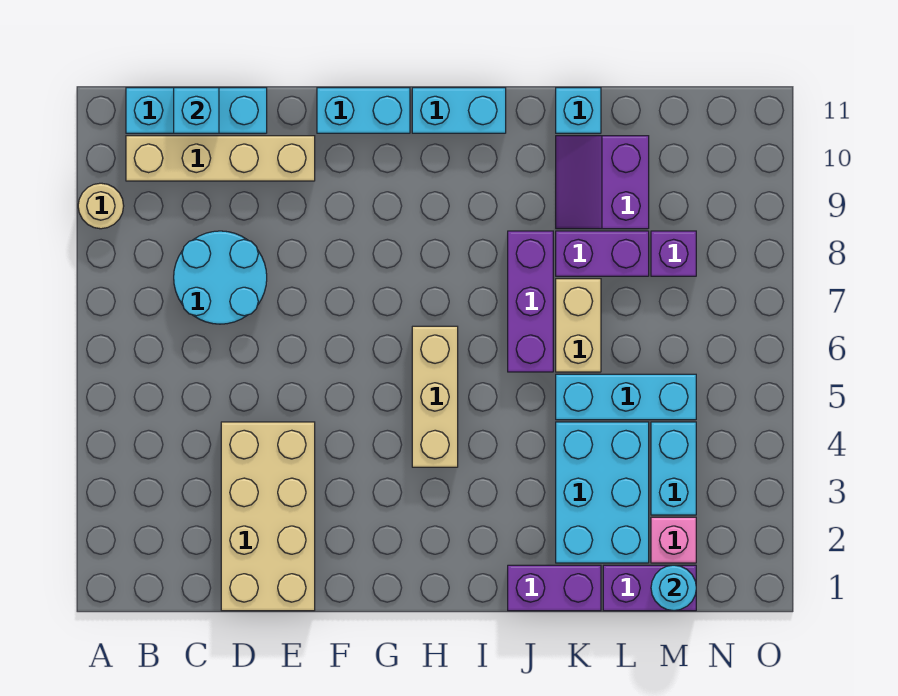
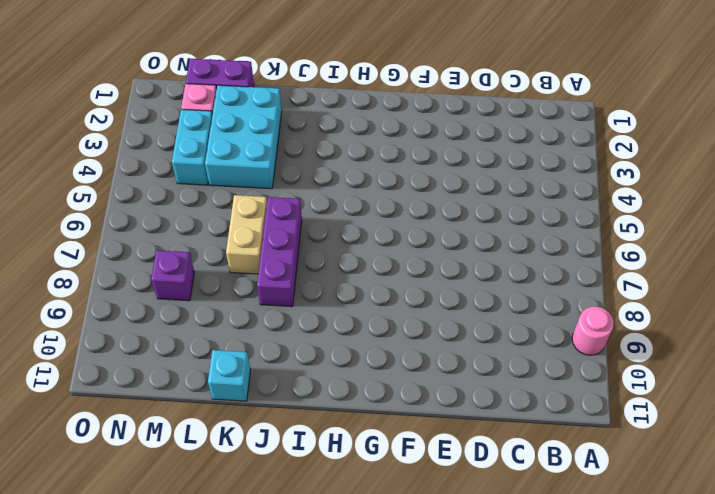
pink 1x1 round brick [572,306,614,355] -> tan 1x1 round brick [78,183,124,229]
none -> tan 1x4 brick [126,136,315,181]
none -> cyan 1x3 brick [126,88,267,133]
none -> cyan 2x2 round brick [174,231,267,324]

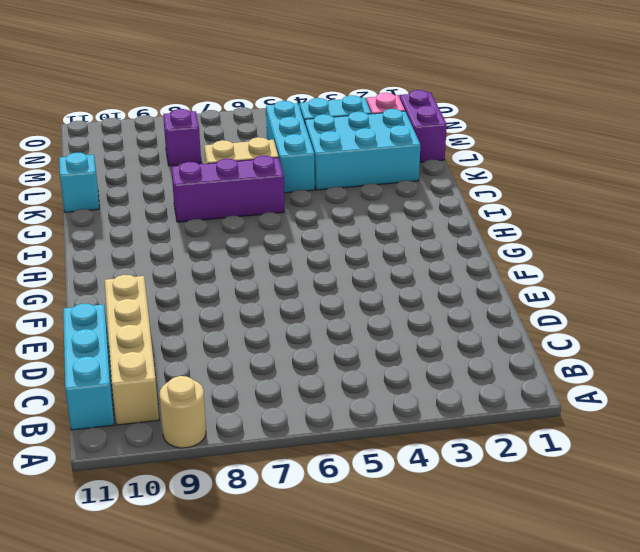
none -> cyan 2x2 round brick [174,231,267,324]
none -> tan 2x4 brick [221,422,315,611]
none -> cyan 1x2 brick [317,88,410,133]

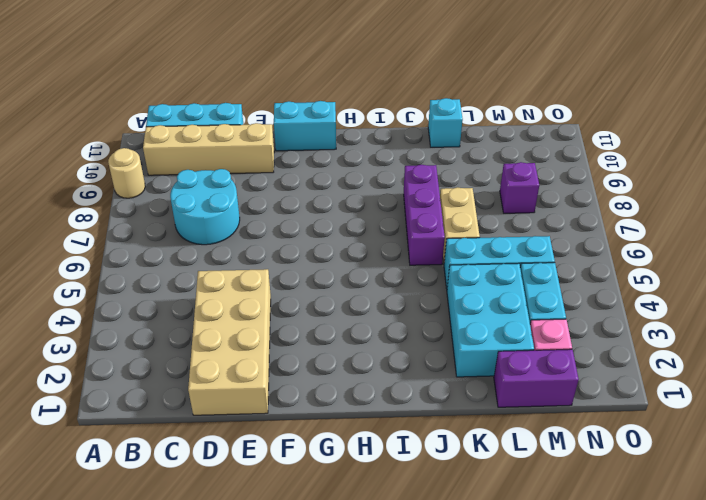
none -> tan 1x3 brick [412,326,458,467]
none -> cyan 1x2 brick [412,88,506,133]
none -> purple 1x2 brick [508,565,601,611]

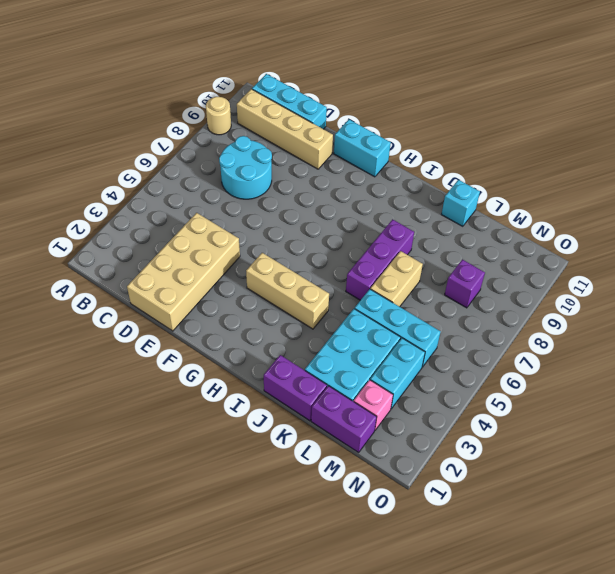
tan 1x3 brick [246,253,329,329] -> tan 1x3 brick turned to [412,326,458,467]
none -> cyan 1x2 brick [412,88,506,133]
none -> purple 1x2 brick [556,231,649,276]
none -> purple 2x2 slope [556,136,649,229]

